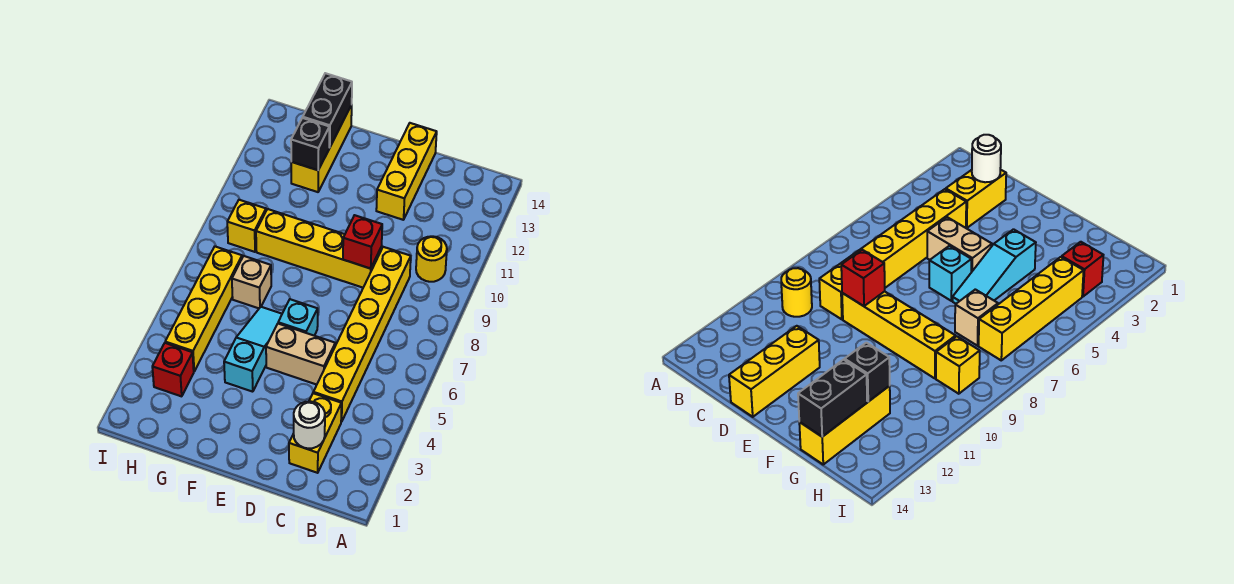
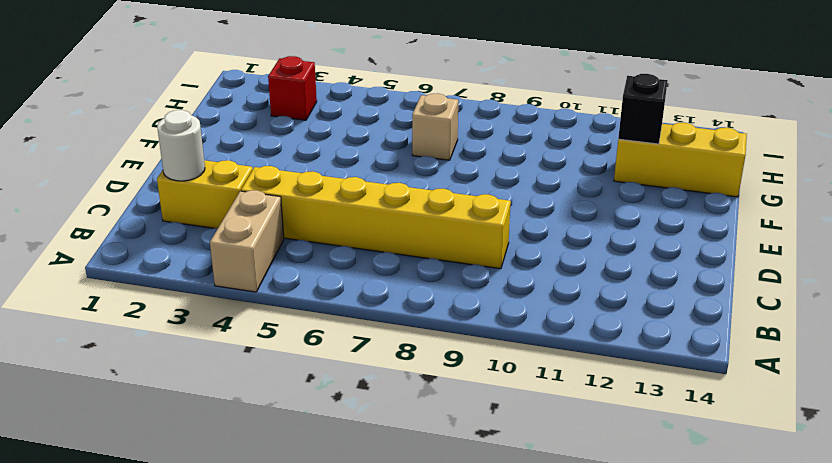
tan 1x2 brick [210,190,284,292] -> tan 1x2 brick moved to [266,324,335,385]
none -> yellow 1x1 round brick [416,236,447,282]
none -> yellow 1x4 brick [256,209,382,288]
none -> yellow 1x3 brick [376,123,437,220]

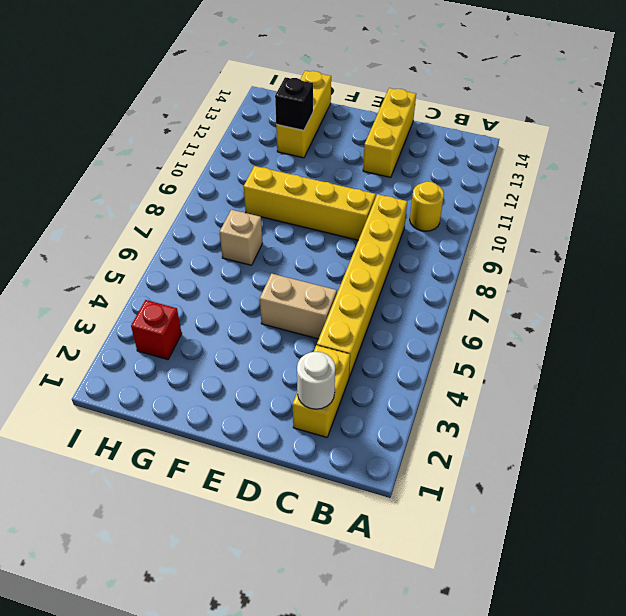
none -> cyan 1x1 brick [278,299,318,336]
none -> cyan 1x3 slope [224,307,282,392]
none -> yellow 1x4 brick [165,247,242,371]

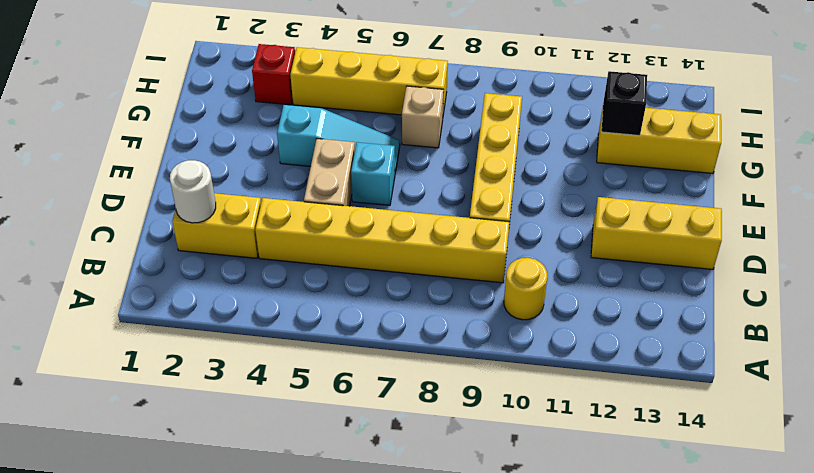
none -> yellow 1x1 brick [227,200,266,252]
none -> red 1x1 brick [343,215,382,269]
none -> black 1x2 brick [303,73,352,147]

